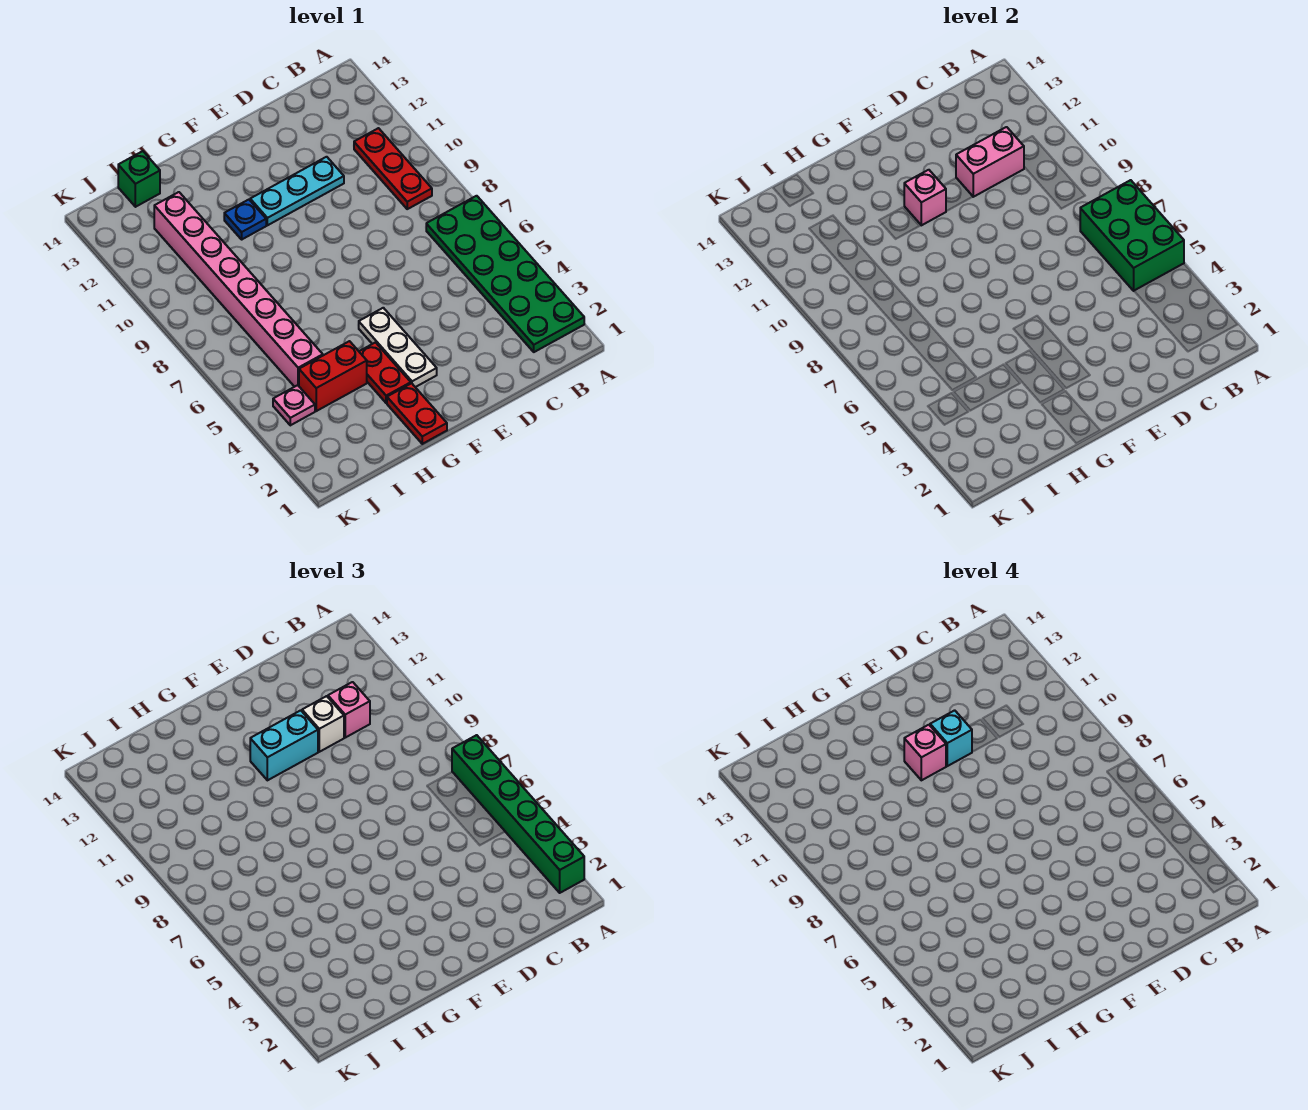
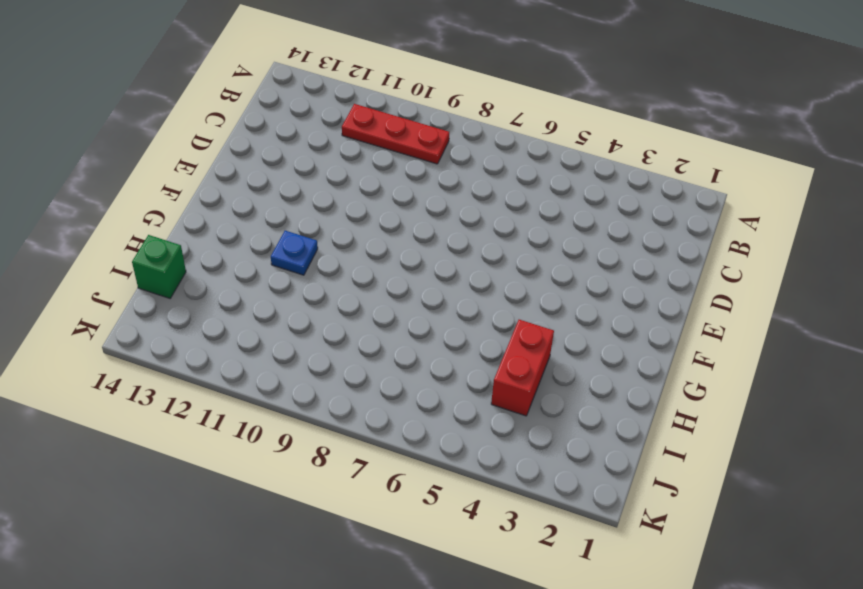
none -> green 2x6 plate [426,196,584,352]
none -> cyan 1x3 plate [250,157,344,225]
none -> white 1x3 plate [359,308,437,387]

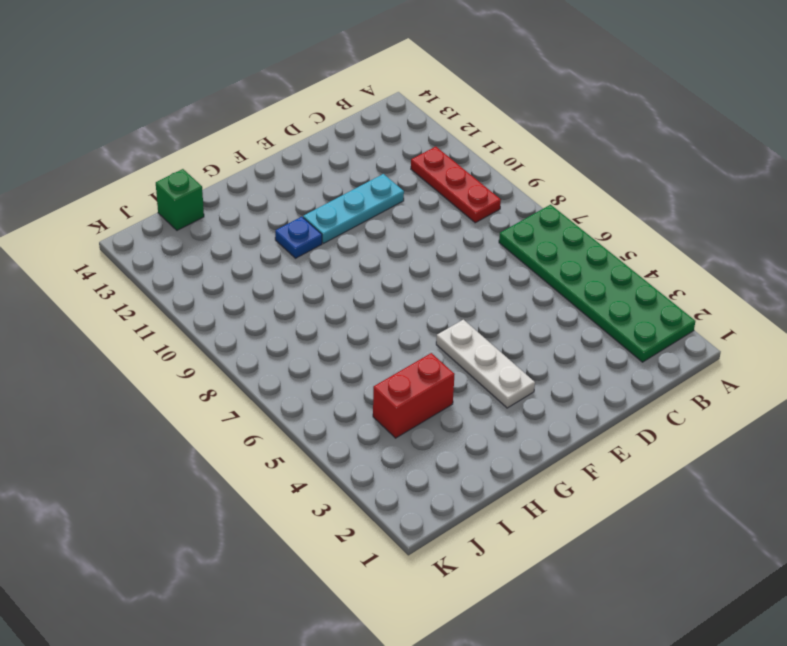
none -> red 1x2 plate [387,383,447,444]
none -> red 1x2 plate [359,343,411,403]
none -> pink 1x8 brick [154,192,323,387]

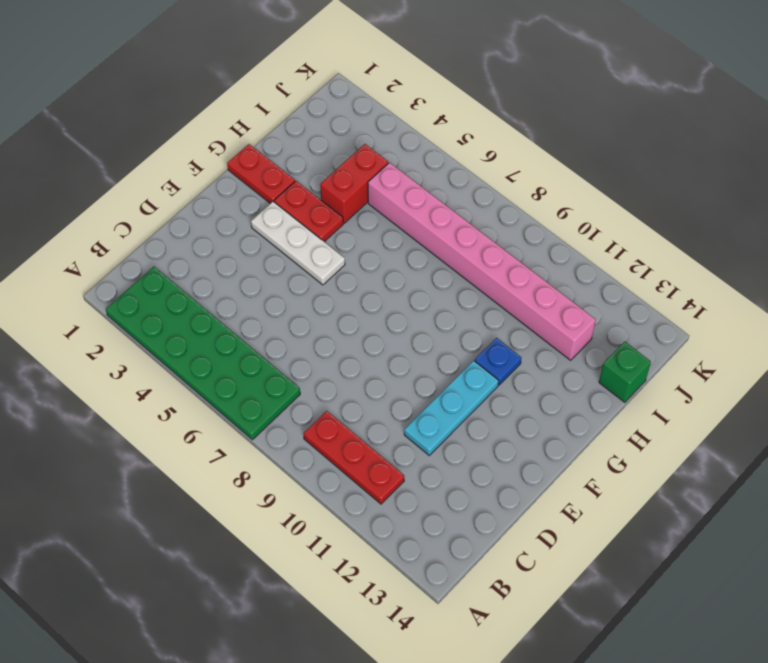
none -> pink 1x1 plate [273,385,315,425]
none -> green 2x3 brick [1080,180,1184,291]
none -> pink 1x2 brick [956,127,1024,197]

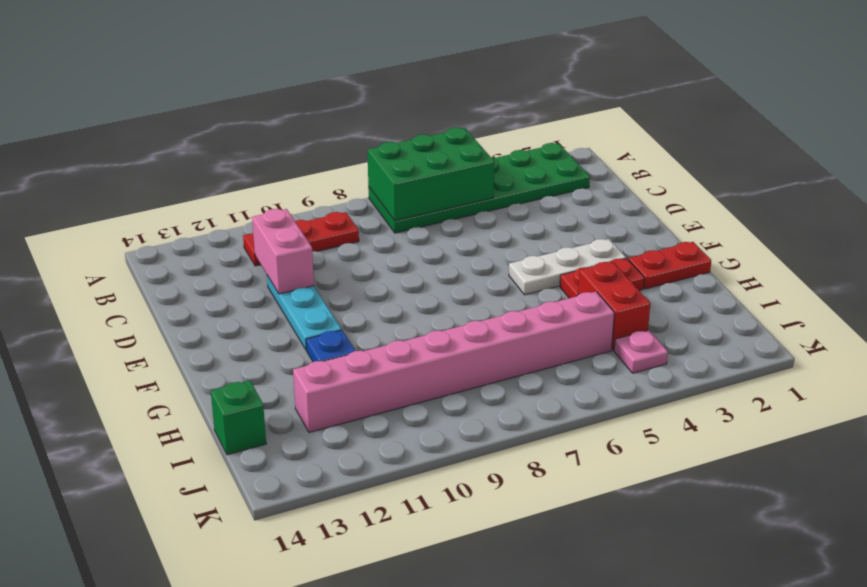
none -> pink 1x1 brick [904,170,946,225]
none -> green 1x6 brick [452,735,584,893]
none -> pink 1x1 brick [328,682,370,738]

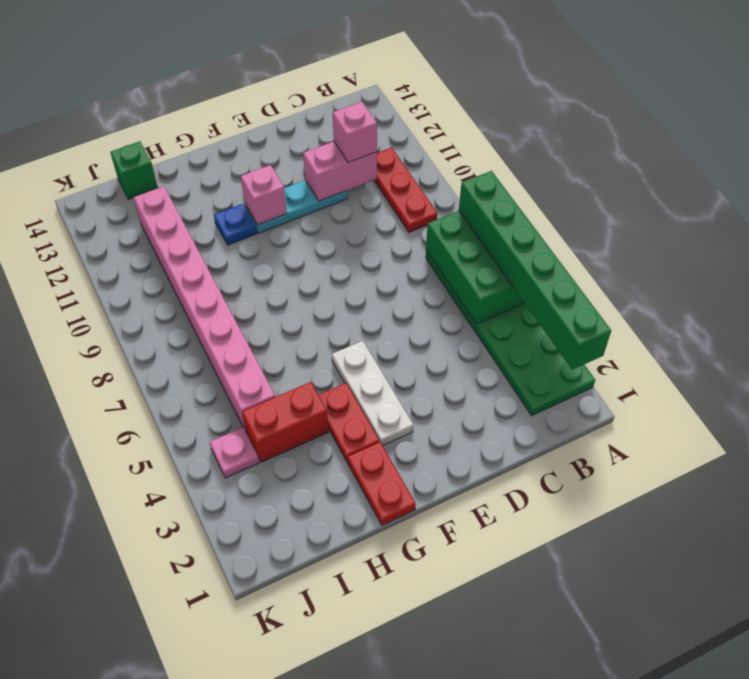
none -> white 1x1 brick [302,696,344,752]
none -> cyan 1x2 brick [250,710,318,780]
none -> cyan 1x1 brick [930,710,972,766]

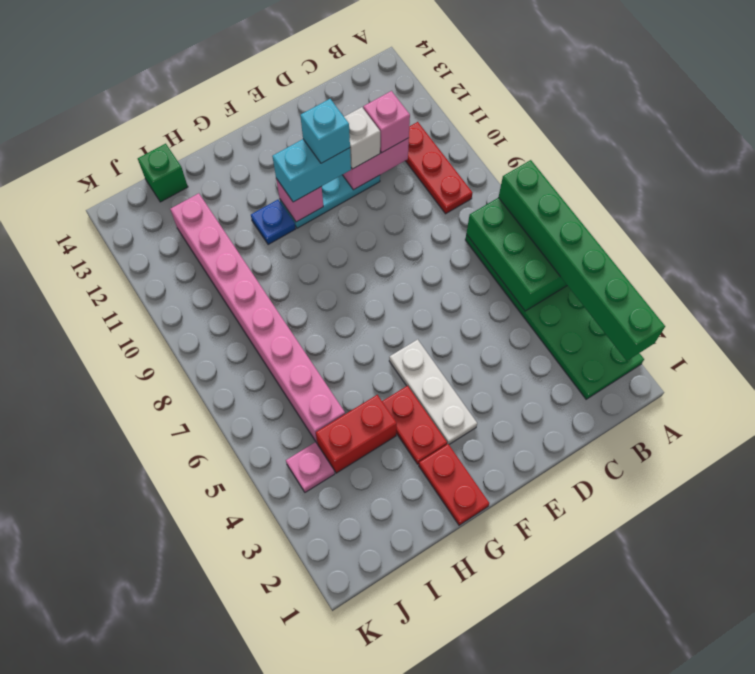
none -> pink 1x1 brick [904,725,946,780]

